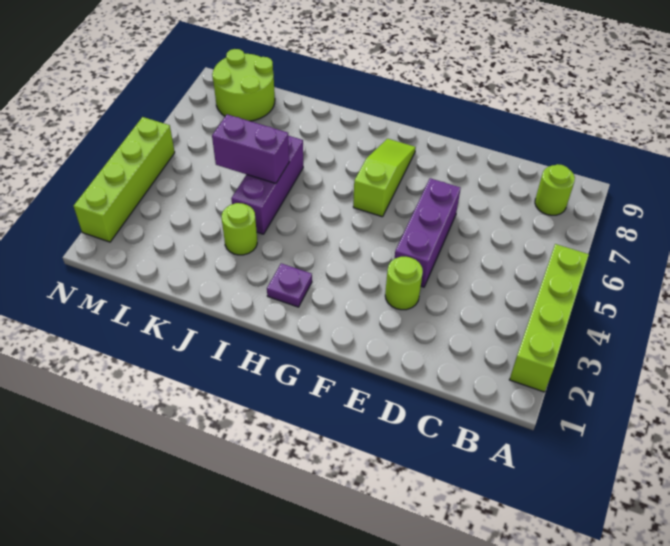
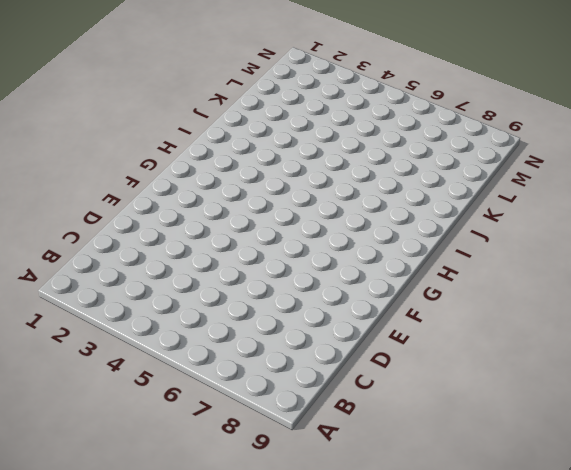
none -> lime 1x4 brick [509,244,589,392]
none -> lime 1x1 round brick [535,164,575,215]

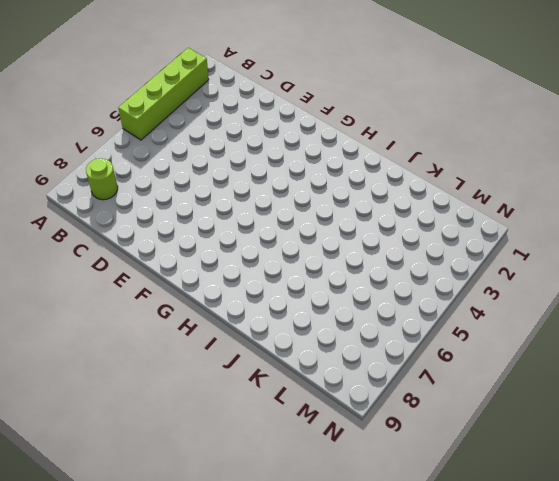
none -> lime 1x1 round brick [385,257,423,310]
none -> purple 1x3 brick [395,178,461,287]

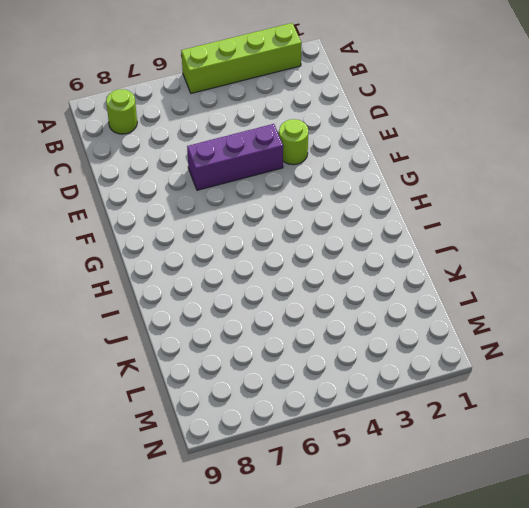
none -> lime 1x3 slope [353,139,416,217]
none -> purple 1x1 plate [267,263,312,307]

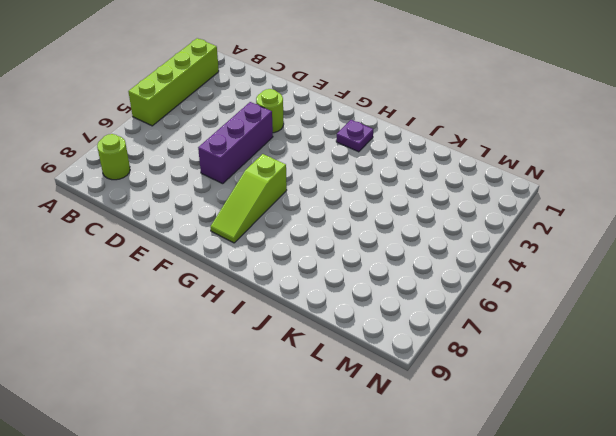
none -> lime 1x1 round brick [222,203,257,255]
none -> purple 1x3 brick [231,136,303,234]

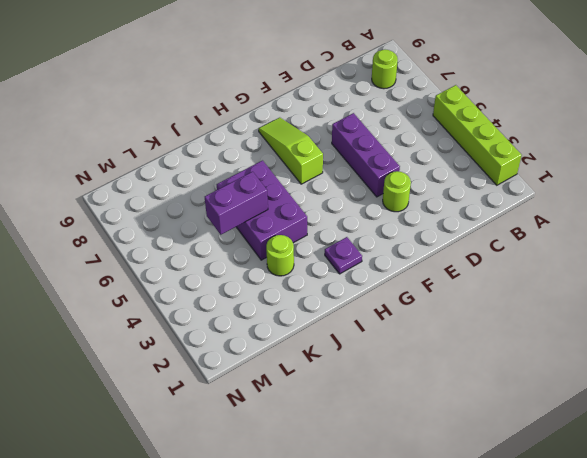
purple 2x3 brick [217,161,307,260] -> purple 1x3 brick [231,136,303,234]
none -> lime 2x2 round brick [212,49,275,121]
none -> lime 1x4 brick [74,117,175,242]

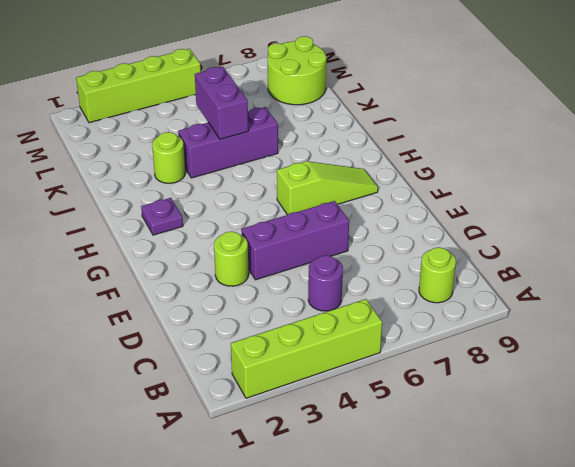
purple 1x1 round brick [308,256,343,311] -> none

